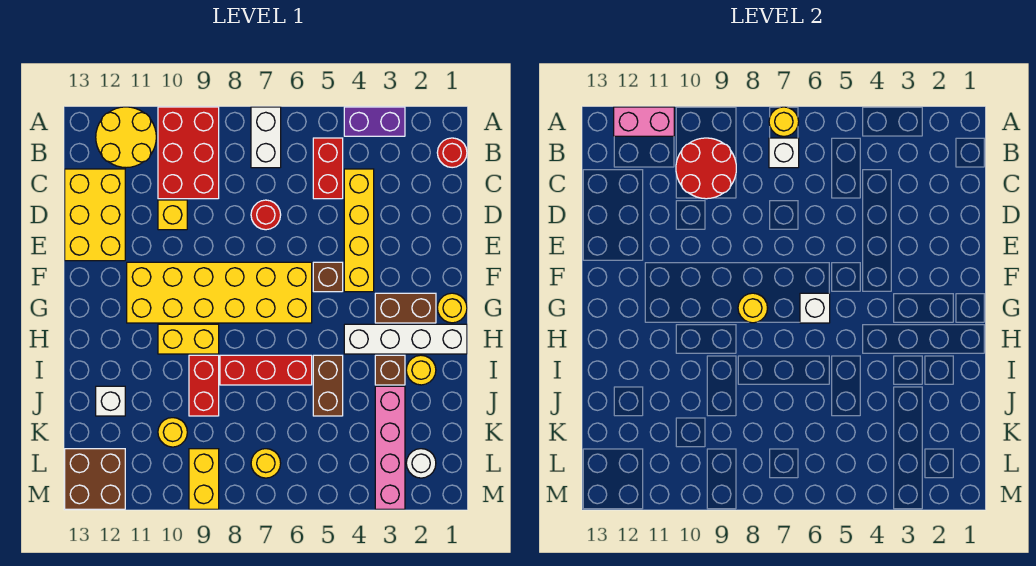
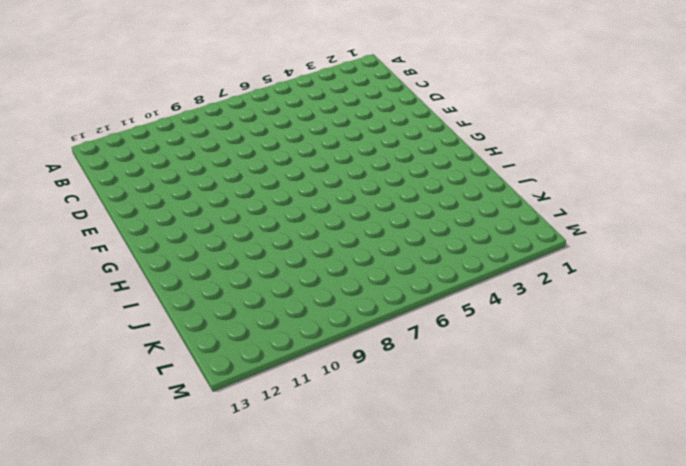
none -> purple 1x2 brick [344,107,405,136]
none -> white 1x2 brick [251,107,281,168]
none -> red 2x3 brick [158,107,219,199]
none -> yellow 2x2 round brick [96,107,156,168]

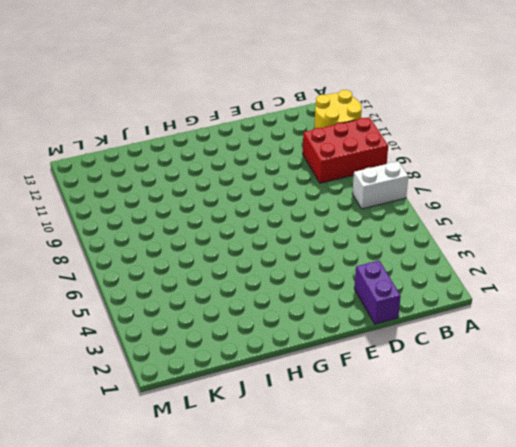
purple 1x2 brick [354,261,401,324] -> purple 1x2 brick moved to [344,107,405,136]
none -> red 1x1 round brick [437,138,467,168]
none -> red 1x2 brick [313,138,343,199]
none -> yellow 1x4 brick [344,169,374,292]
none -> yellow 2x3 brick [65,169,125,261]

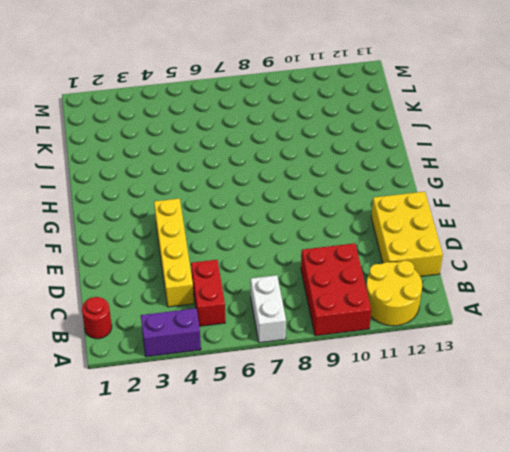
none -> red 1x1 round brick [251,200,281,230]
none -> yellow 1x1 brick [158,200,187,230]
none -> brown 1x1 brick [313,262,343,292]
none -> yellow 2x6 brick [127,262,312,323]

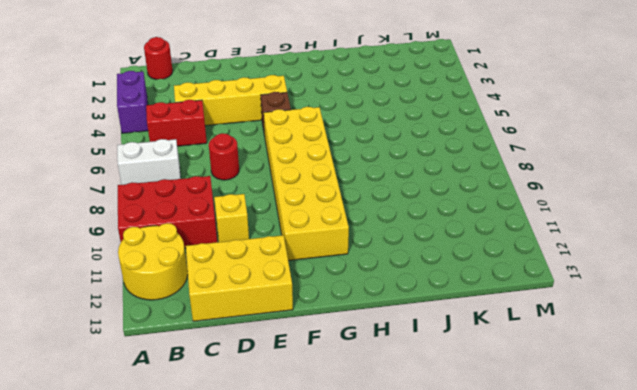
none -> yellow 1x1 round brick [437,293,467,323]
none -> brown 1x2 brick [375,293,436,323]
none -> white 1x4 brick [344,324,467,354]
none -> yellow 1x2 brick [158,324,219,354]

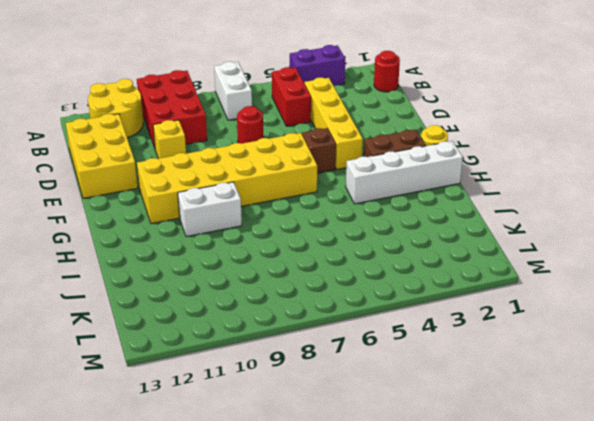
white 1x2 brick [178,182,242,237] -> yellow 1x2 brick [158,324,219,354]
none -> yellow 1x1 round brick [406,355,436,385]
none -> brown 1x1 brick [375,355,405,385]
none -> brown 1x2 brick [313,355,343,416]
none -> red 1x3 brick [220,355,312,385]

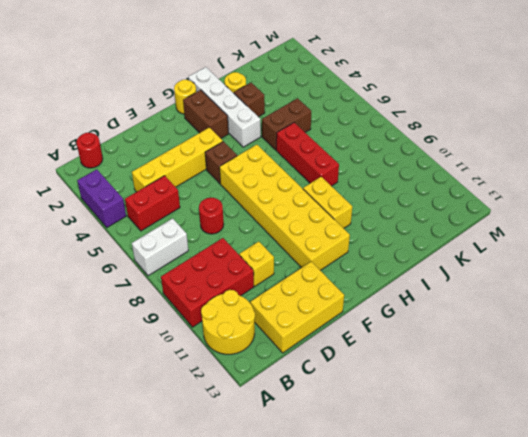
none -> red 1x2 brick [189,355,219,416]
none -> pink 1x4 brick [375,386,405,509]
none -> white 1x1 brick [96,386,125,416]
none -> yellow 1x1 round brick [158,418,187,447]

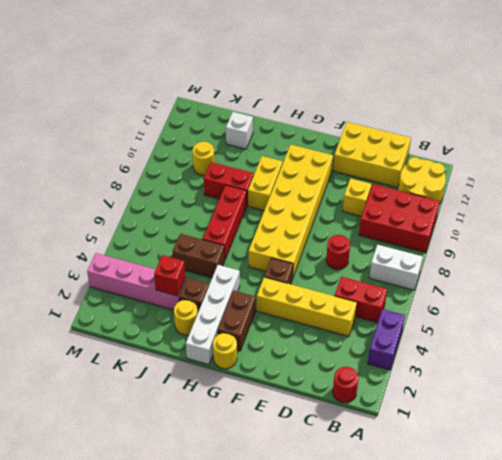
red 1x1 brick [154,255,186,296] -> none
none -> white 1x1 round brick [406,449,436,478]
none -> yellow 1x1 round brick [251,449,281,478]
none -> yellow 1x2 brick [189,449,219,509]
none -> brown 2x2 brick [65,449,125,509]

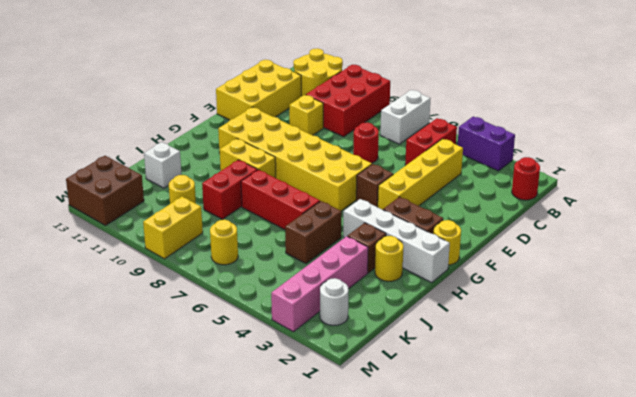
none -> yellow 1x1 round brick [769,107,799,136]
none -> pink 1x2 brick [614,107,674,136]
none -> white 1x1 brick [769,138,799,168]
none -> red 2x2 round brick [676,138,736,199]

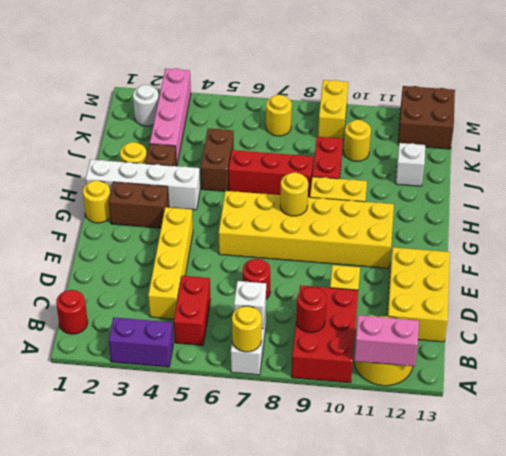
red 1x1 round brick [296,287,326,333] -> red 2x2 round brick [676,138,736,199]
none -> brown 1x1 brick [313,262,343,292]
none -> white 1x1 brick [800,293,830,323]

